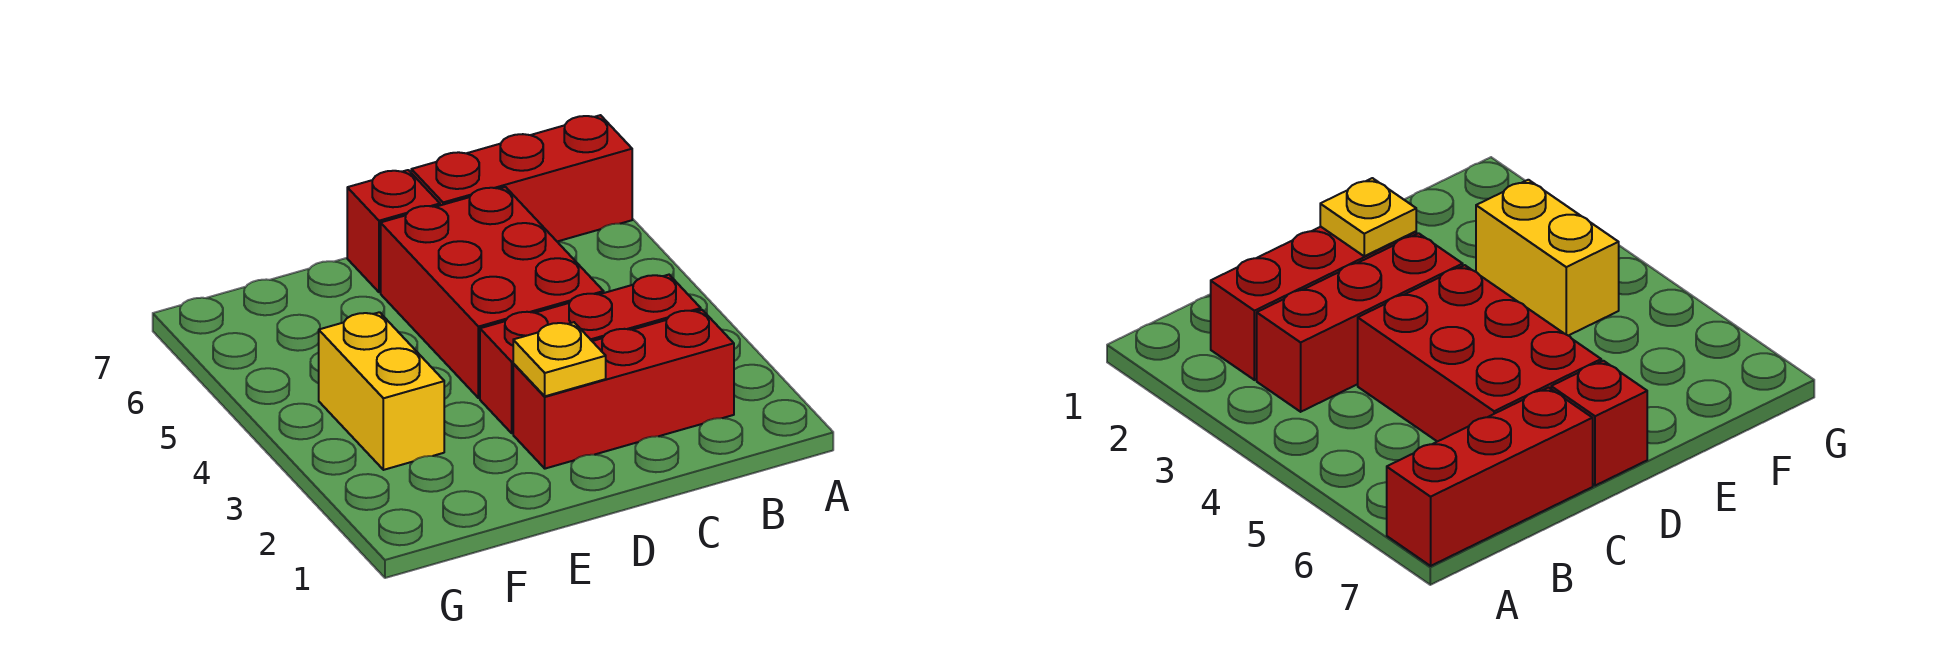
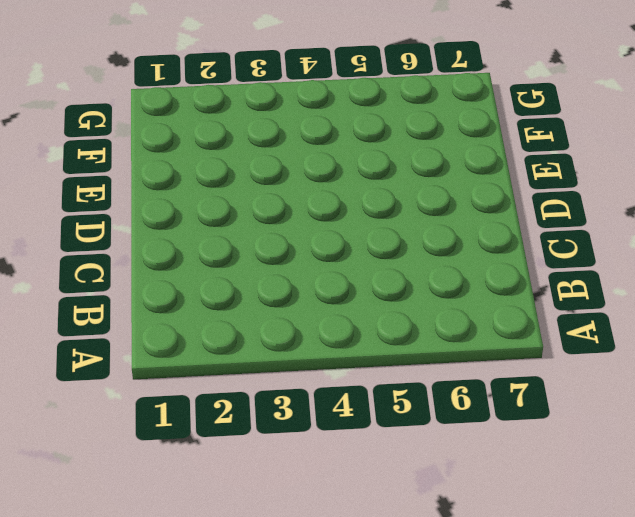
none -> red 1x3 brick [411,115,632,242]
none -> red 1x3 brick [513,310,734,469]

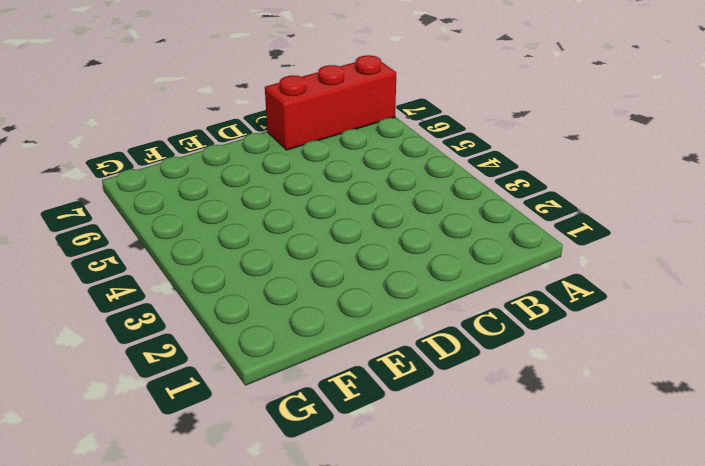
none -> red 1x3 brick [513,310,734,469]
none -> red 1x3 brick [480,275,701,433]

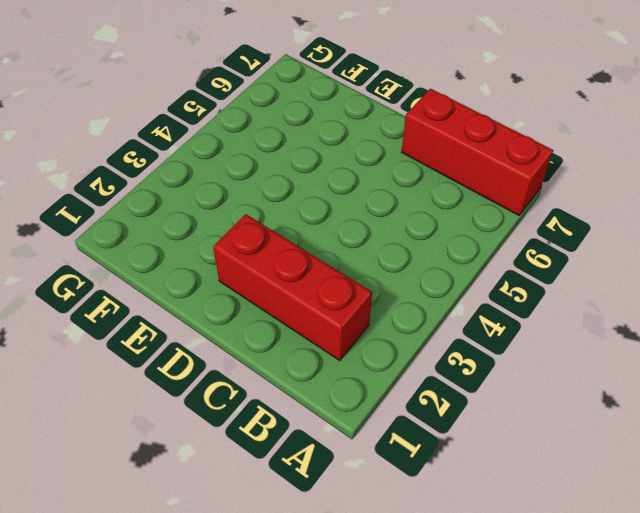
none -> red 1x3 brick [480,275,701,433]
none -> red 2x3 brick [381,187,604,398]

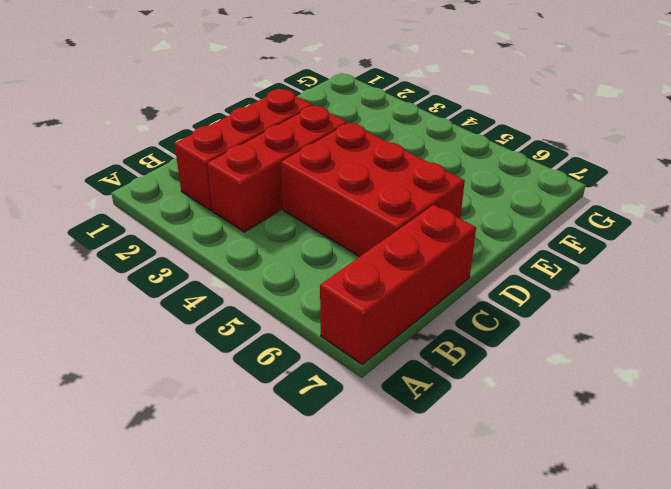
none -> red 1x1 brick [347,170,440,292]
none -> yellow 1x2 brick [319,312,444,470]

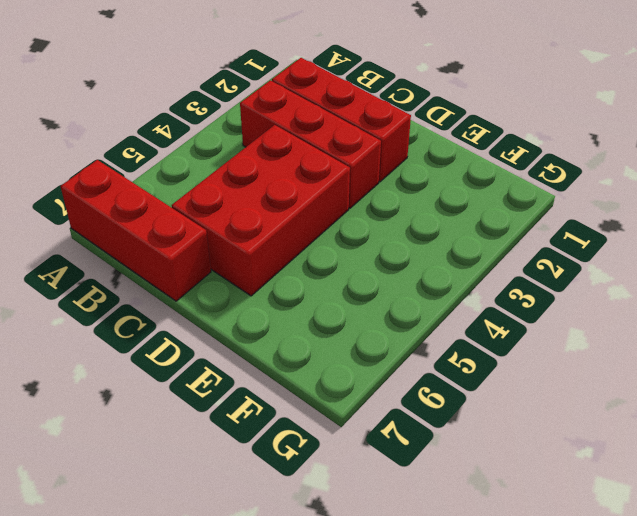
none -> red 1x1 brick [347,170,440,292]
none -> yellow 1x2 brick [319,312,444,470]

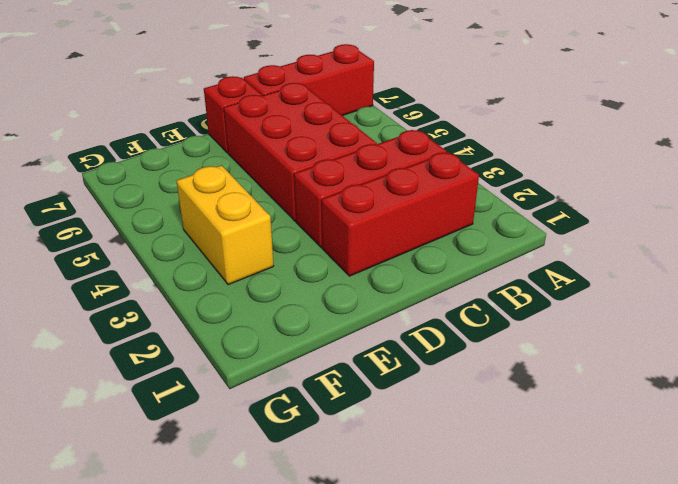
none -> yellow 1x1 plate [513,322,606,396]

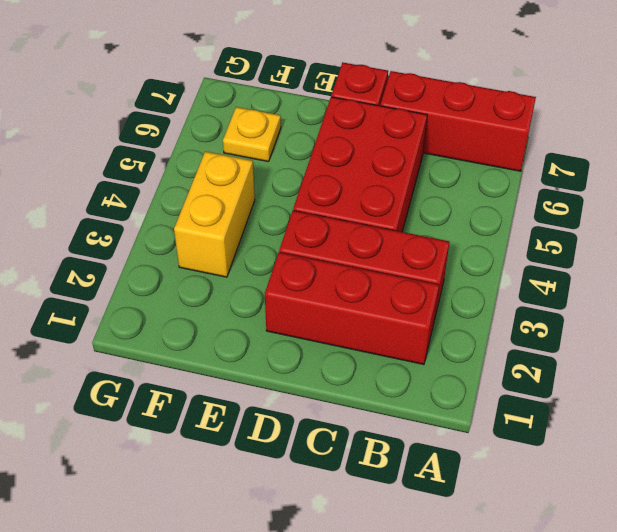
yellow 1x1 plate [223,107,281,162] -> yellow 1x1 plate moved to [513,322,606,396]

